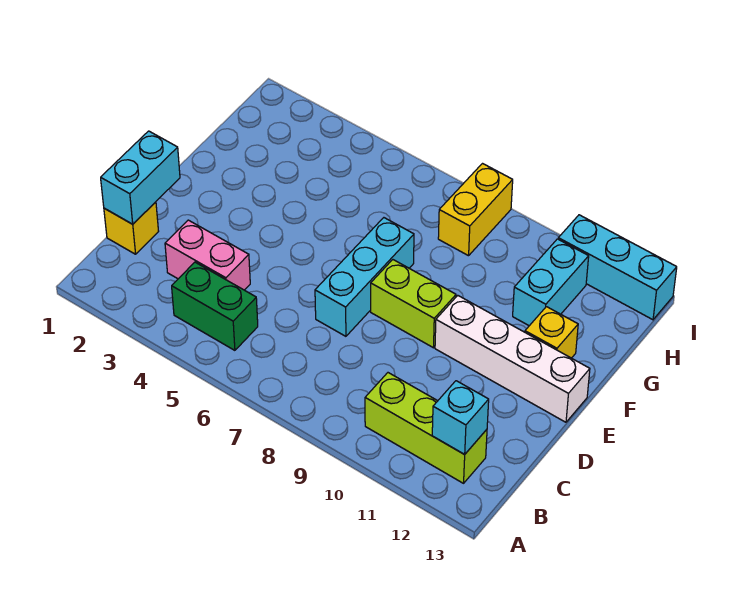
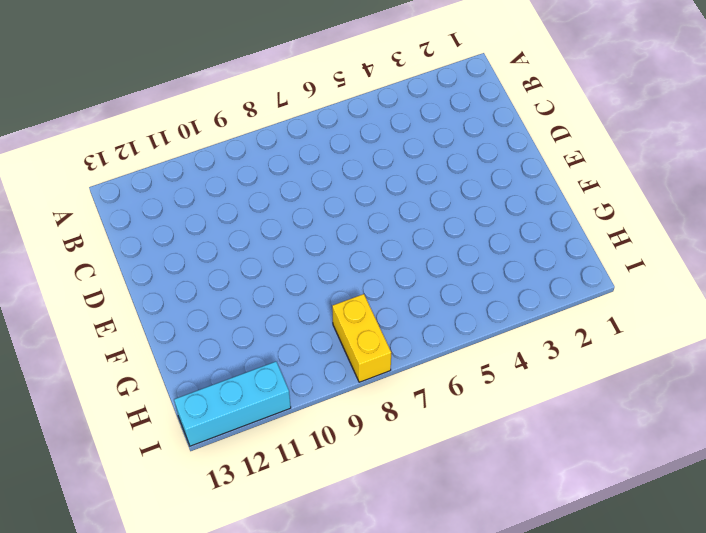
none -> green 1x2 brick [172,262,258,350]
none -> lime 1x3 brick [365,373,487,483]
none -> yellow 1x1 brick [104,202,159,254]

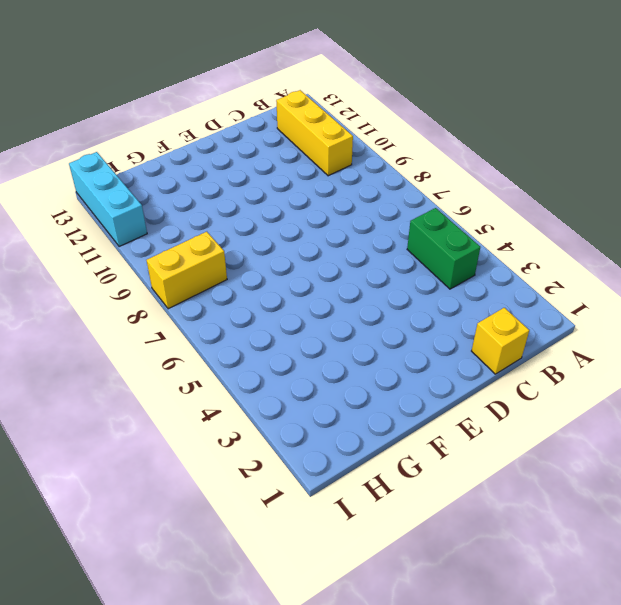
yellow 1x3 brick [276,90,353,176] -> lime 1x3 brick [365,373,487,483]
none -> pink 1x2 brick [165,220,250,290]
none -> cyan 1x3 brick [315,218,414,336]
none -> lime 1x2 brick [371,260,456,348]

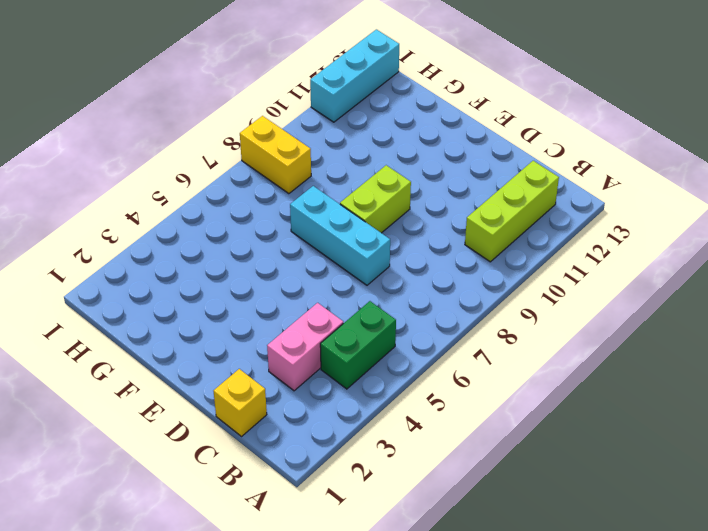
none -> white 1x4 brick [435,296,590,422]
none -> yellow 1x1 brick [525,307,578,358]
none -> cyan 1x2 brick [513,239,589,326]

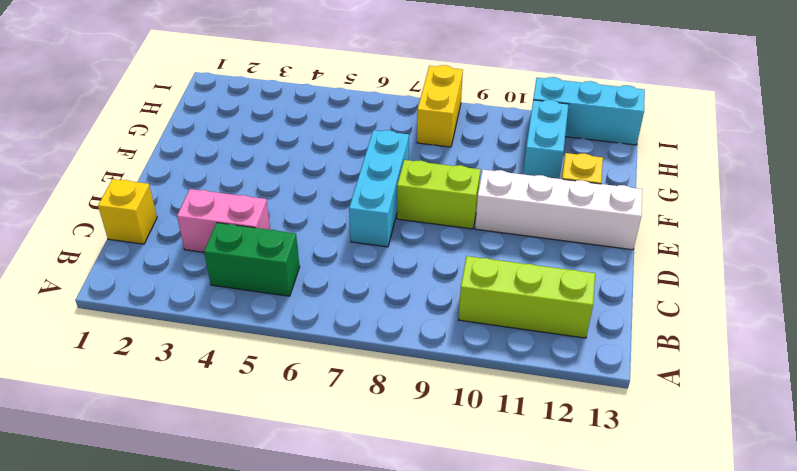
none -> cyan 1x1 brick [432,381,489,454]
none -> cyan 1x2 brick [101,131,180,224]

